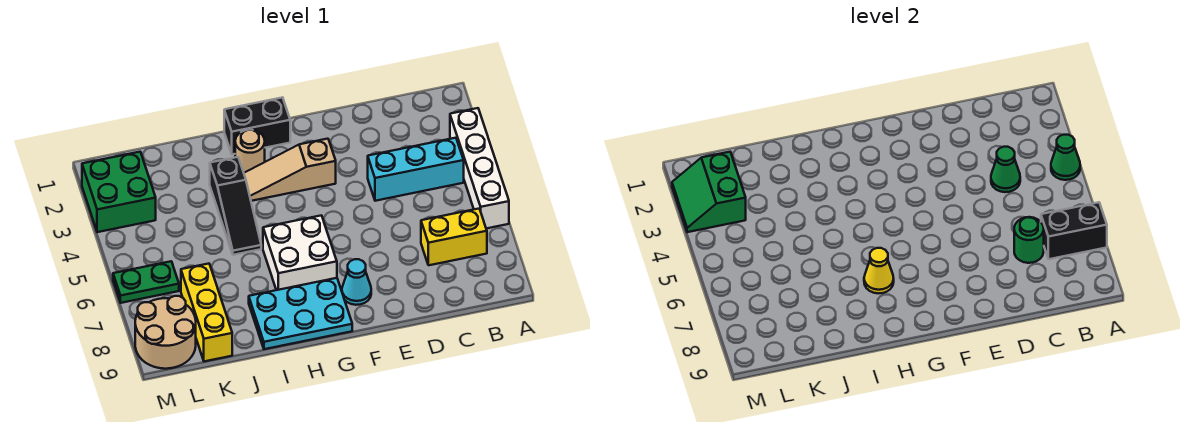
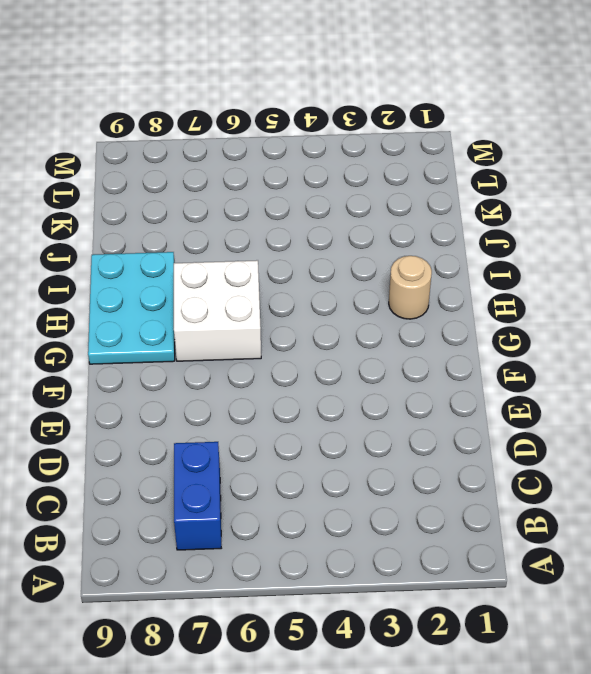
blue 1x2 brick [174,442,221,550] -> yellow 1x2 brick [421,209,487,265]
none -> white 1x4 brick [450,108,509,229]
none -> cyan 1x3 brick [368,138,464,201]
none -> tan 1x3 slope [244,139,336,201]

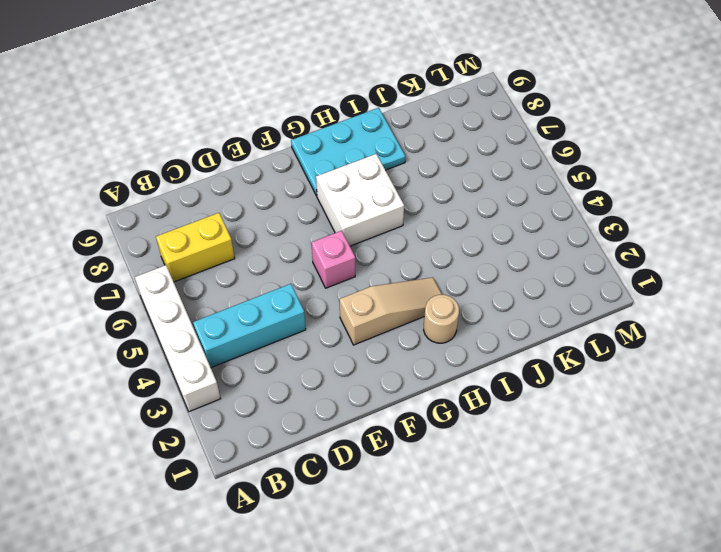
pink 1x1 brick [311,231,355,288] -> none
none -> cyan 1x1 cone [342,259,371,305]
none -> black 1x2 brick [224,97,290,154]
none -> black 1x3 slope [210,157,261,255]

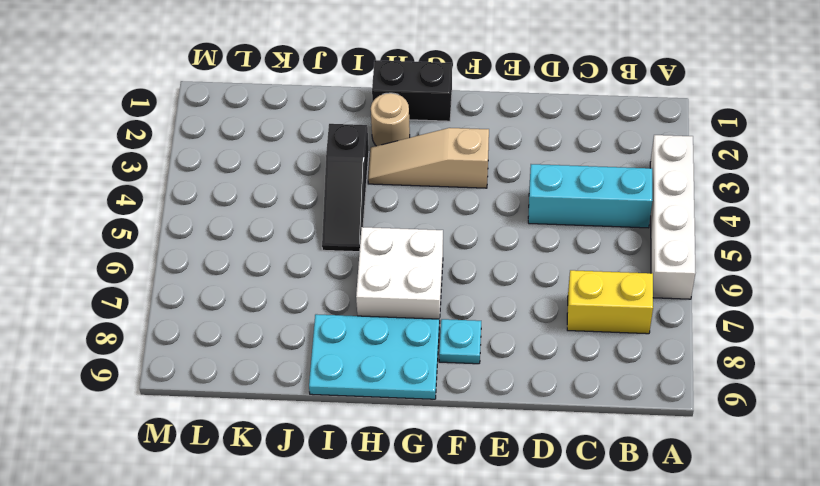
cyan 1x1 plate [439,319,481,364] -> cyan 1x1 cone [342,259,371,305]
none -> yellow 1x3 brick [181,264,232,361]
none -> green 2x2 brick [82,152,156,232]
none -> green 1x2 plate [113,261,179,303]

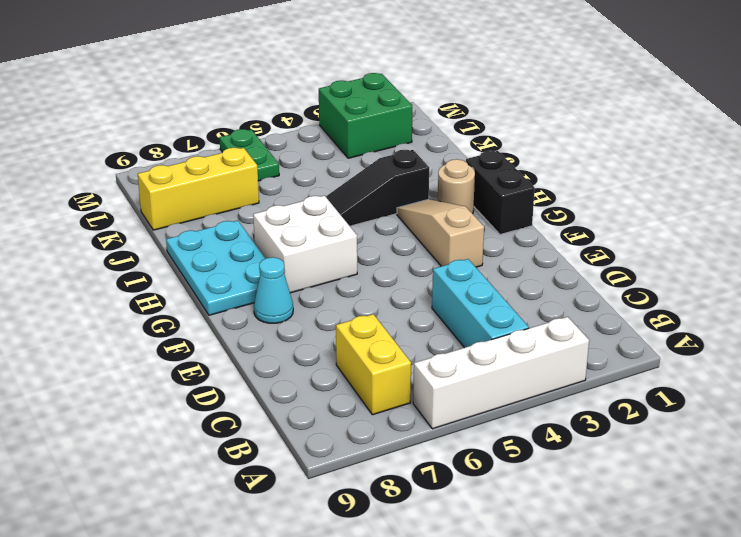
none -> tan 2x2 round brick [135,296,196,369]
none -> green 1x1 cone [1051,135,1080,180]
none -> black 1x2 brick [1041,202,1107,259]

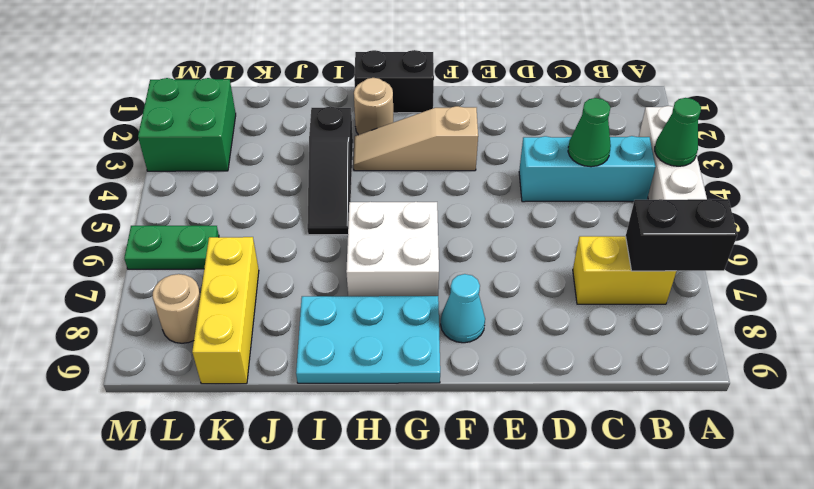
tan 1x1 round brick [153,274,200,343] -> tan 2x2 round brick [135,296,196,369]
none -> green 1x1 round brick [1014,217,1044,263]
none -> yellow 1x1 cone [864,248,894,293]
none -> green 2x2 slope [672,152,746,232]

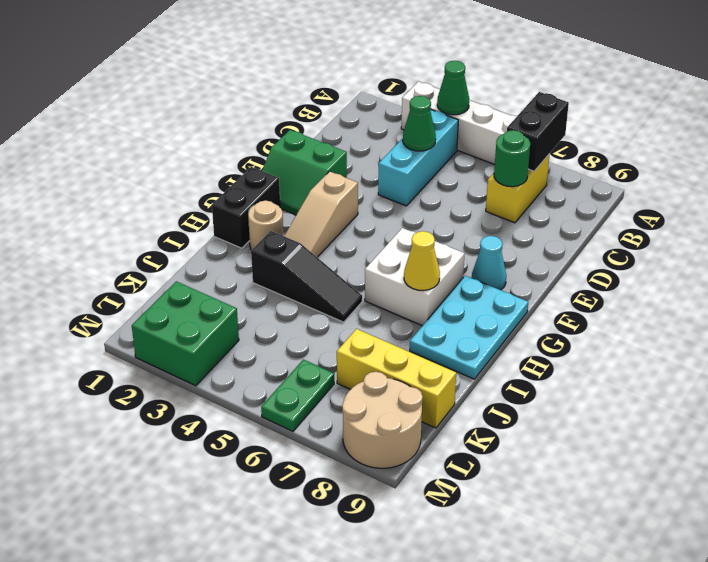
green 2x2 slope [262,130,347,215] -> green 2x2 slope moved to [672,152,746,232]

